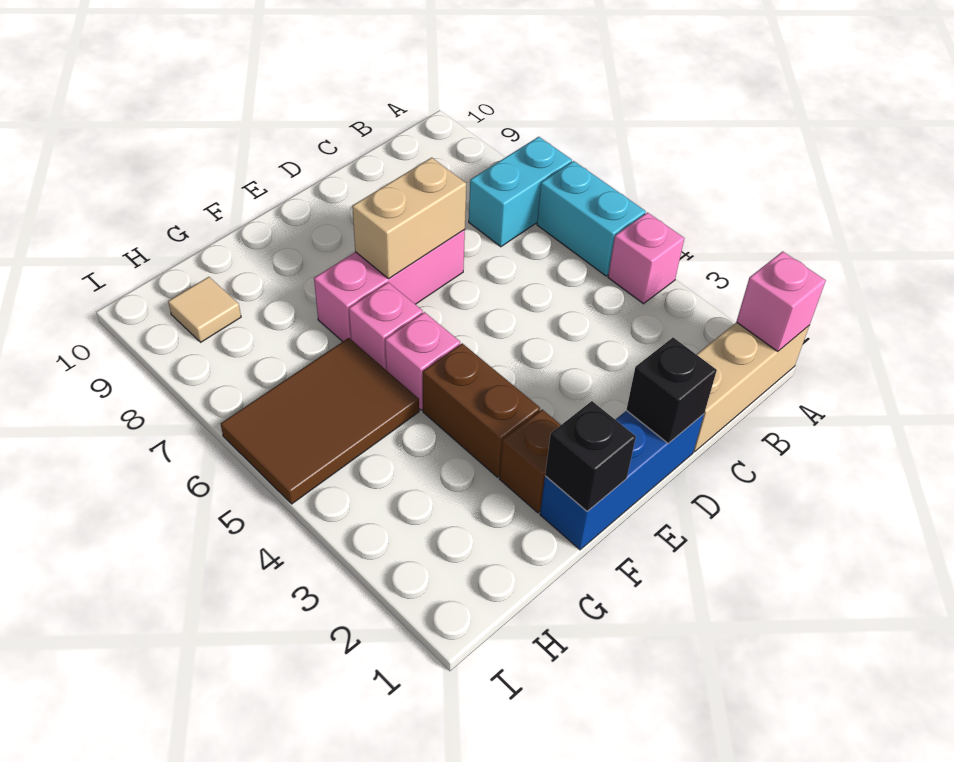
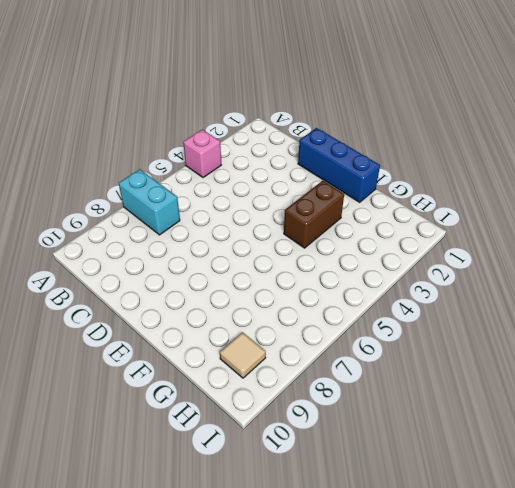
none -> tan 1x3 brick [694,322,809,452]
none -> cyan 1x2 brick [537,161,646,276]
none -> pink 1x3 brick [314,230,465,341]

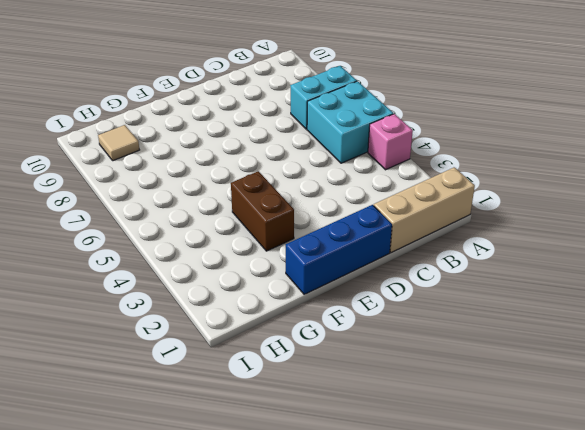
cyan 2x2 brick [307,81,393,163] -> cyan 1x2 brick [537,161,646,276]
none -> pink 1x3 brick [314,230,465,341]
none -> brown 1x1 brick [499,410,561,513]
none -> pink 1x1 brick [385,312,460,410]

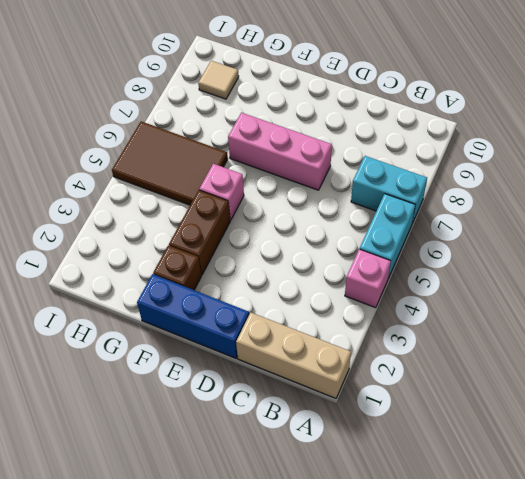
none -> pink 1x1 brick [349,282,423,370]
none -> pink 1x1 brick [736,251,826,352]
none -> black 1x1 brick [626,338,717,443]

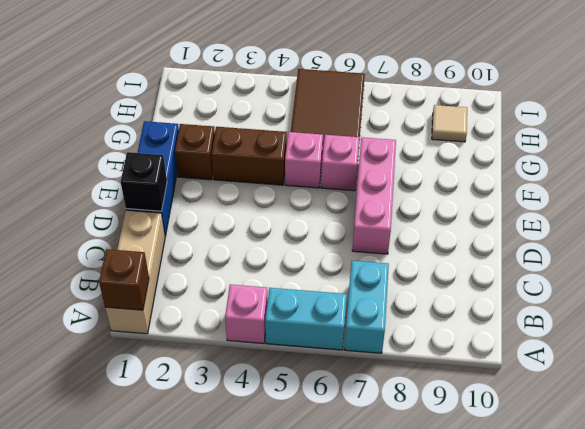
brown 1x1 brick [99,249,149,310] -> pink 1x1 brick [736,251,826,352]
none -> tan 1x2 brick [352,158,466,279]
none -> black 1x1 brick [545,401,636,511]

